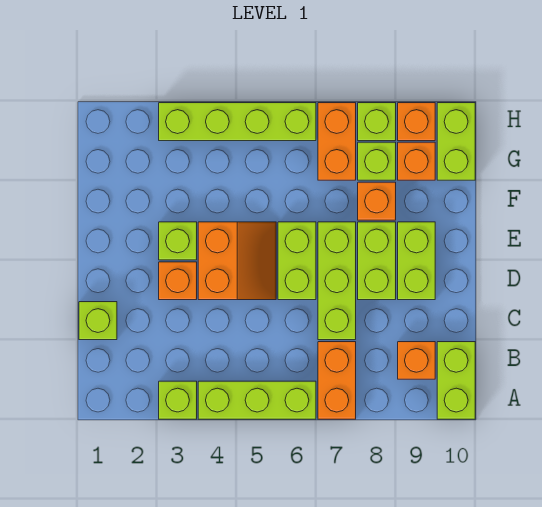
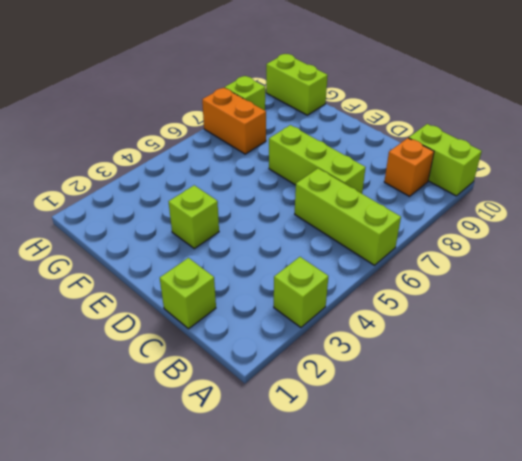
lime 1x3 brick [295,168,401,265] -> lime 1x3 brick turned to [198,381,316,419]
none -> orange 1x2 brick [318,342,356,419]
none -> orange 1x1 brick [159,262,197,300]
none -> orange 2x2 slope [198,222,276,300]

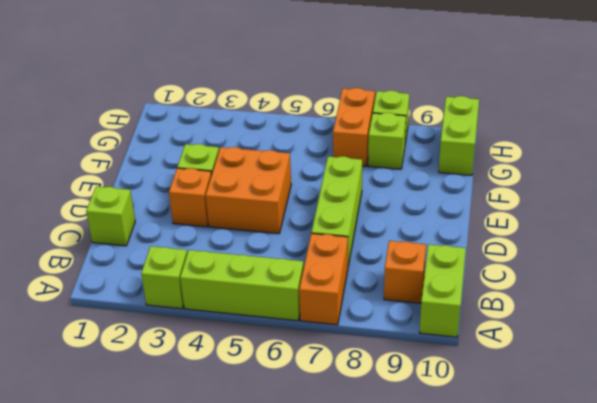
orange 2x2 brick [206,147,291,234] -> orange 2x2 slope [198,222,276,300]
none -> lime 1x2 brick [278,222,316,300]
none -> lime 1x2 brick [358,222,396,300]
none -> lime 1x2 brick [398,222,435,300]

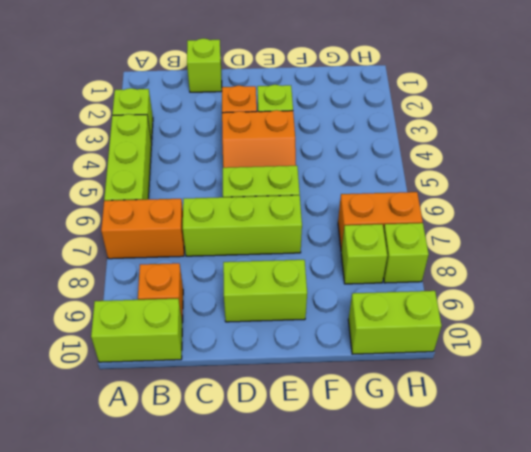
none -> lime 1x2 brick [358,222,396,300]
none -> orange 1x1 brick [358,182,396,220]
none -> orange 1x1 brick [398,142,435,180]

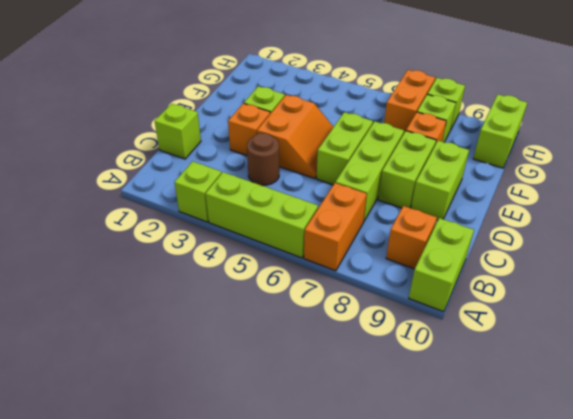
brown 1x1 round brick [247,133,279,185] -> none
none -> orange 1x1 brick [398,142,435,180]
none -> lime 1x4 brick [159,103,316,141]
none -> orange 1x1 brick [398,103,435,141]

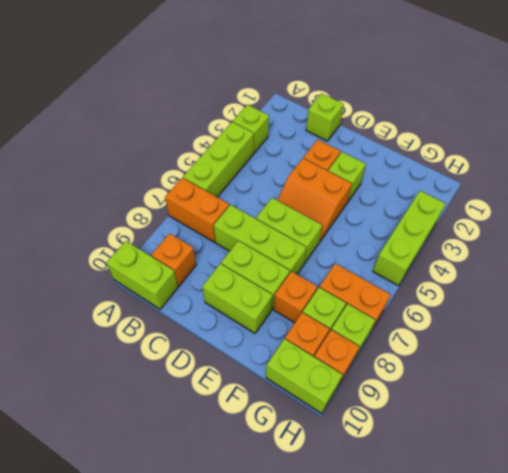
lime 1x3 brick [373,191,446,286] -> lime 1x4 brick [159,103,316,141]

